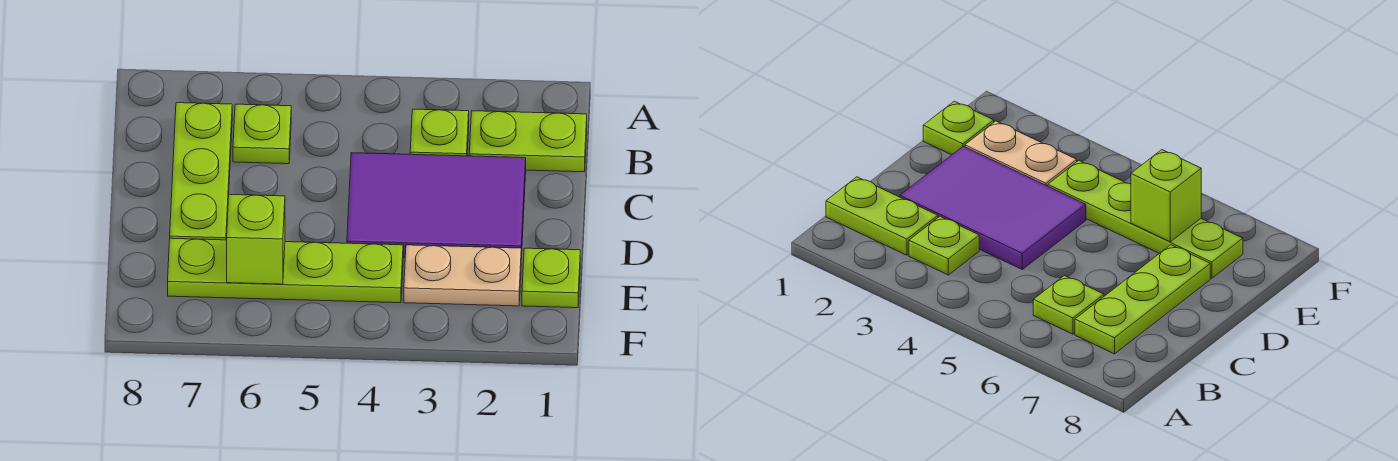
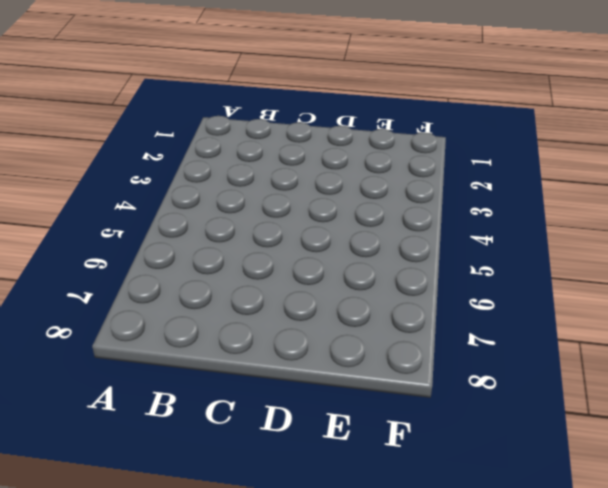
none -> lime 1x2 plate [469,111,587,172]
none -> lime 1x1 plate [410,109,469,156]

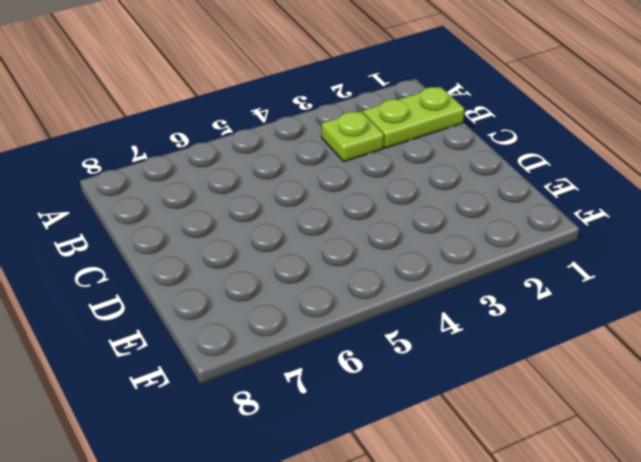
none -> lime 1x1 plate [233,104,291,164]
none -> lime 1x3 plate [170,103,232,240]

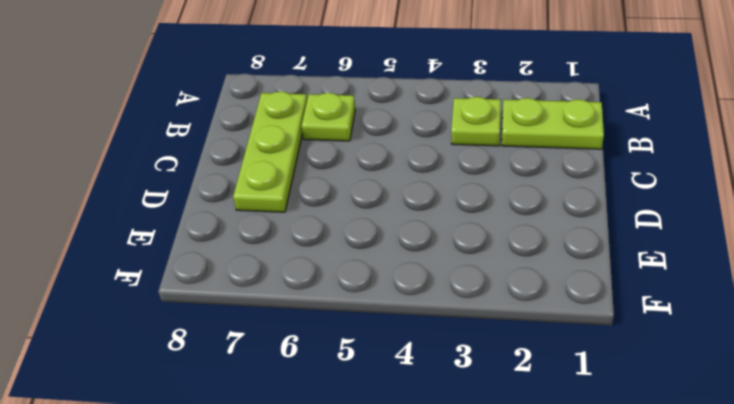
none -> purple 2x3 tile [347,153,526,259]
none -> lime 1x1 plate [522,248,580,308]

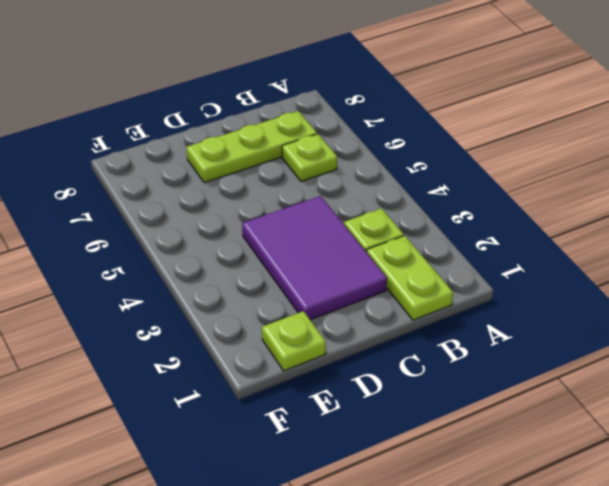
none -> tan 1x2 plate [404,245,521,306]
none -> lime 1x4 plate [168,238,403,303]

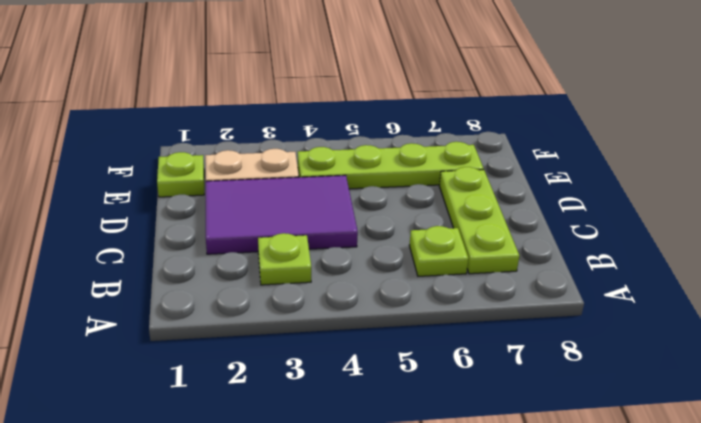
none -> lime 1x2 plate [469,111,587,172]
none -> lime 1x1 brick [227,194,285,284]

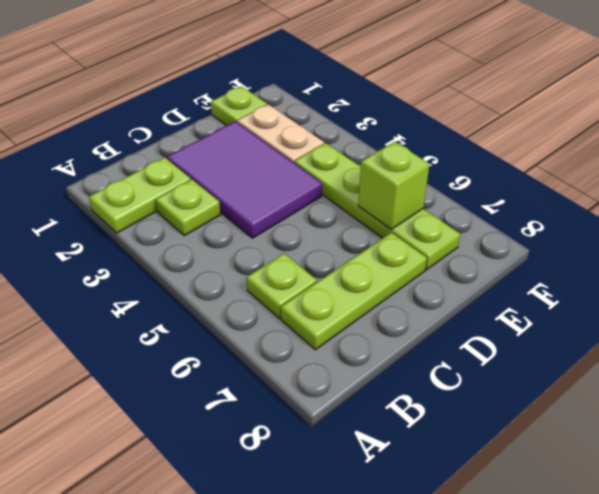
lime 1x2 plate [89,157,191,233] -> lime 1x2 plate turned to [469,111,587,172]

